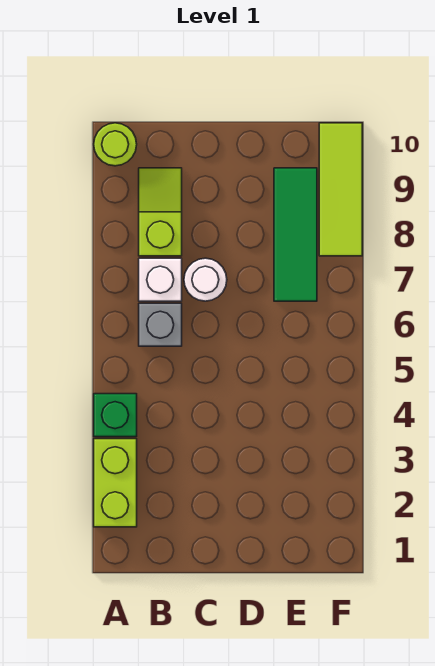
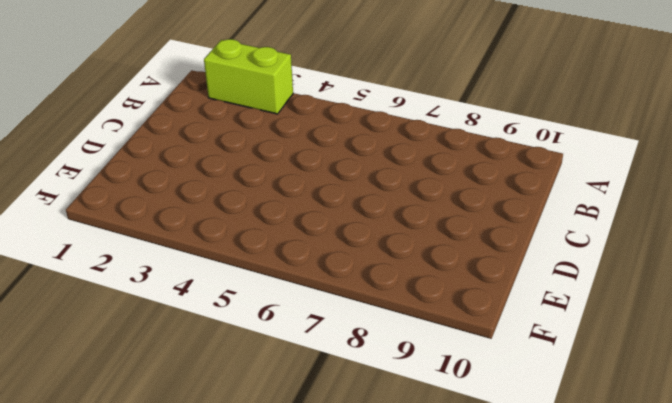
none -> green 1x1 brick [94,394,137,437]
none -> lime 1x1 round brick [94,123,137,166]

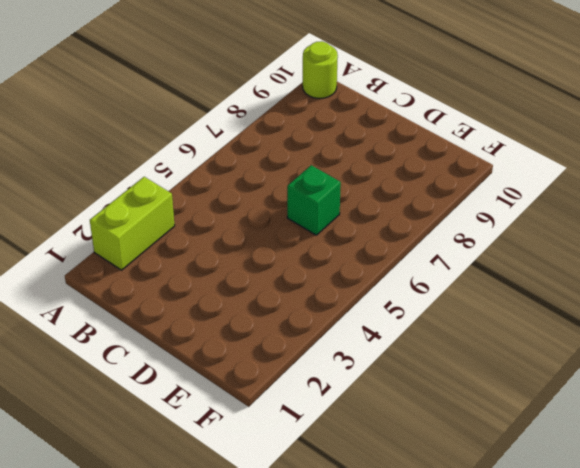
green 1x1 brick [287,165,341,235] -> green 1x1 brick moved to [94,394,137,437]
none -> grey 1x1 brick [139,303,182,346]
none -> white 1x1 brick [139,258,182,301]

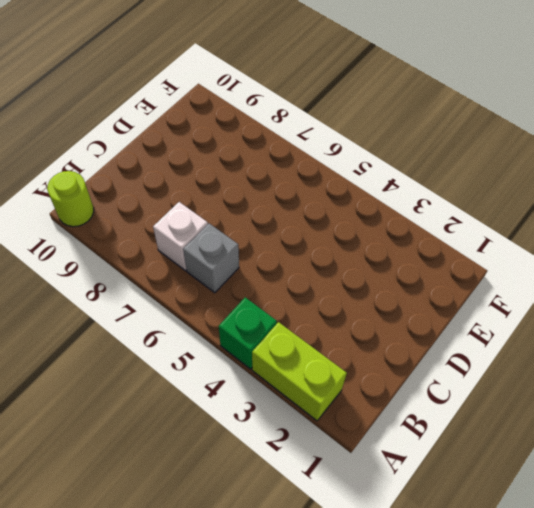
none -> lime 1x2 slope [139,168,182,256]
none -> white 1x1 round brick [184,258,227,301]

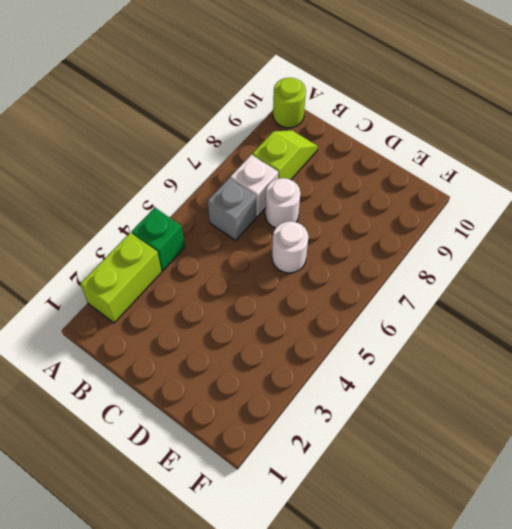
white 1x1 round brick [272,221,308,273] -> none
none -> green 1x3 tile [274,168,317,301]
none -> lime 1x3 tile [319,123,362,256]

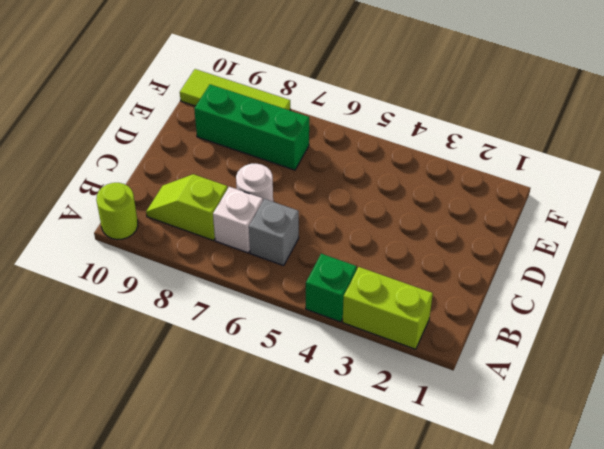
green 1x3 brick [194,84,309,170] -> green 1x3 tile [274,168,317,301]

